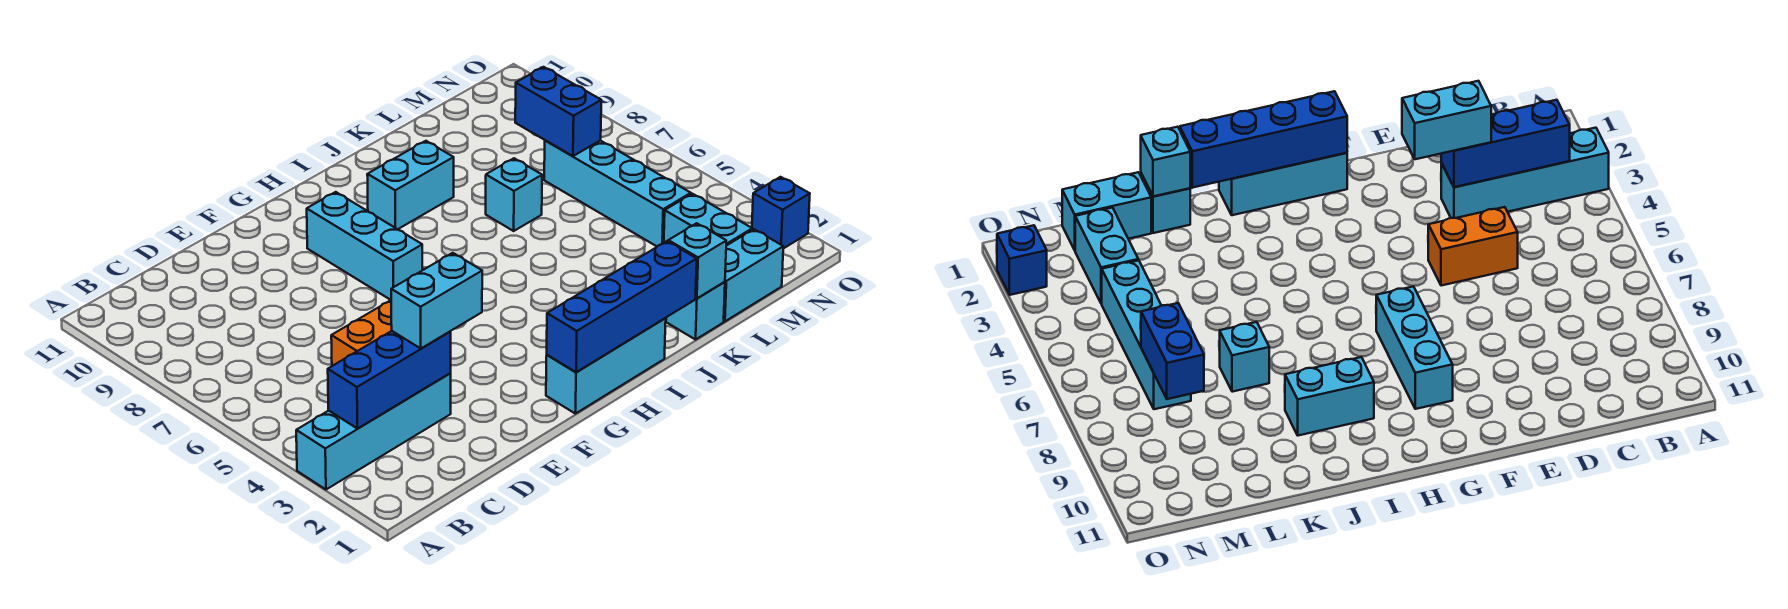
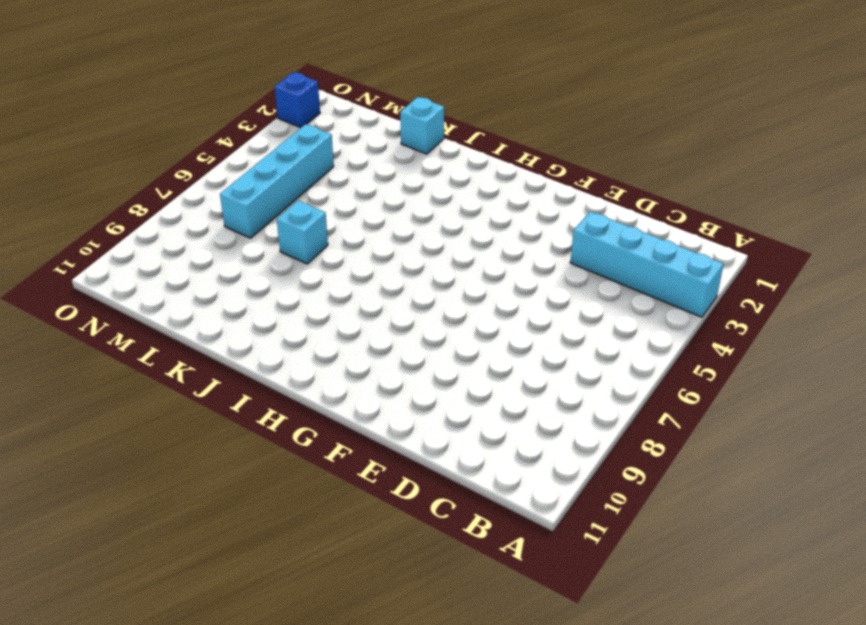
none -> orange 1x2 brick [331,300,392,366]
none -> cyan 1x3 brick [546,318,666,414]
none -> cyan 1x3 brick [307,192,422,300]

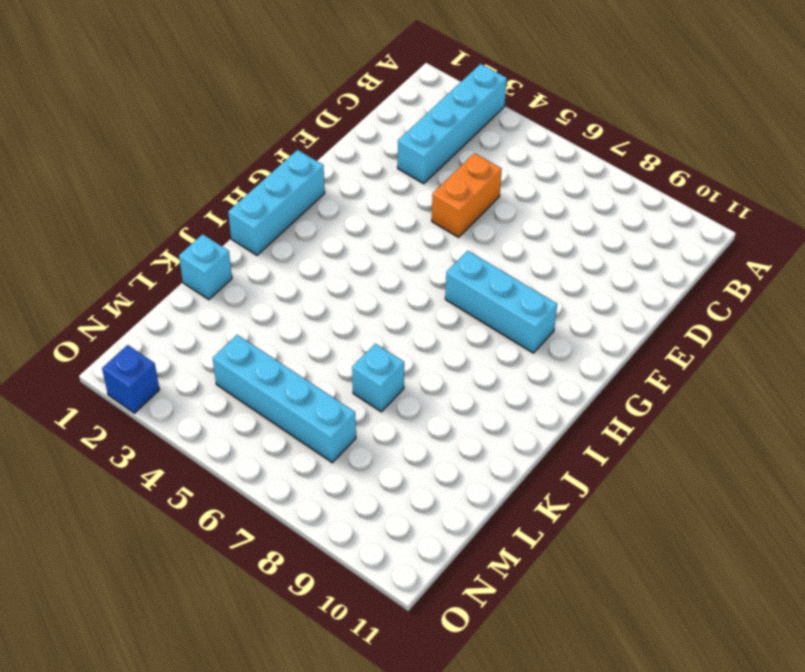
none -> cyan 1x2 brick [367,141,454,229]
none -> cyan 1x2 brick [724,229,783,321]
none -> cyan 1x2 brick [664,194,752,246]

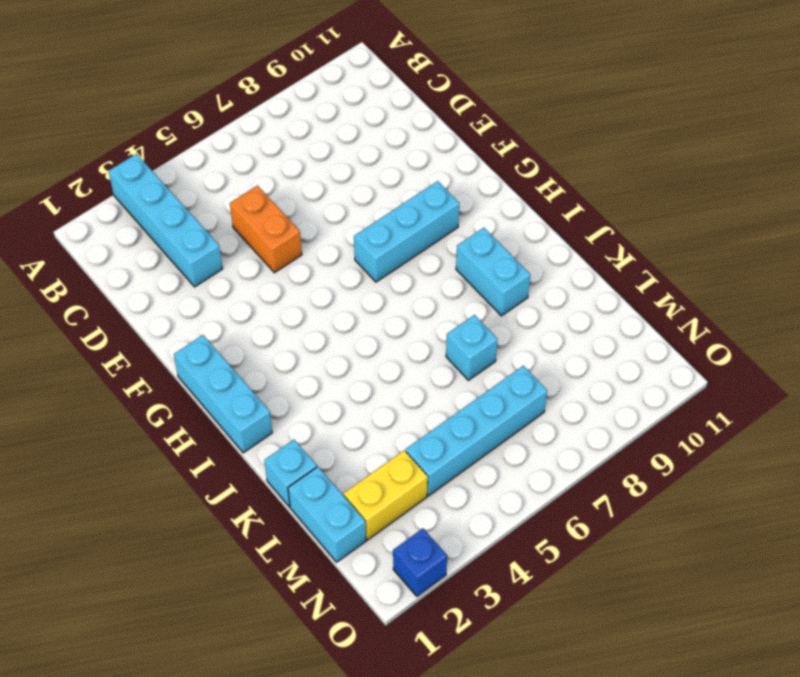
yellow 1x2 brick [343,451,428,540] -> cyan 1x2 brick [664,194,752,246]
none -> blue 1x3 brick [328,331,451,429]
none -> blue 1x4 brick [547,241,697,372]
none -> cyan 1x1 brick [668,223,726,298]

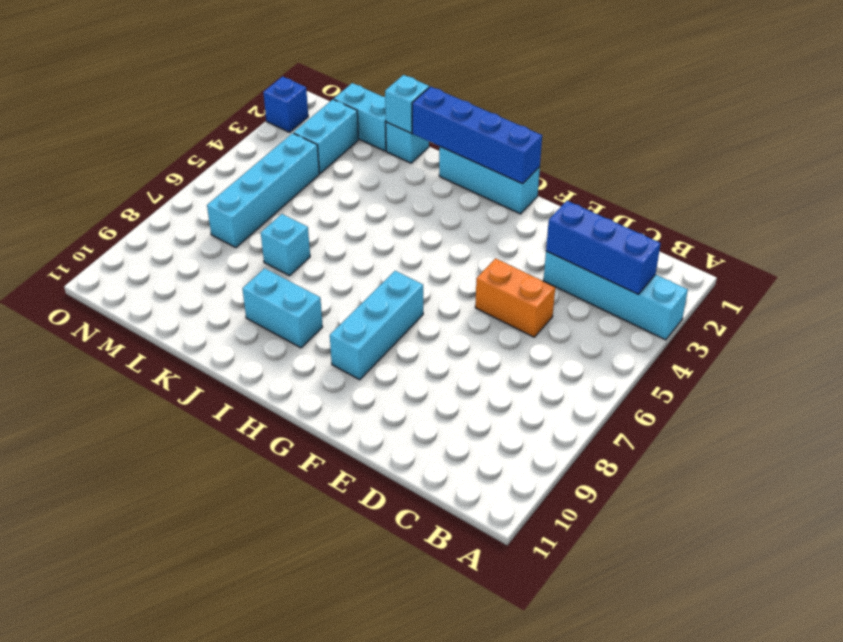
none -> blue 1x2 brick [515,67,601,156]
none -> cyan 1x2 brick [391,253,482,348]

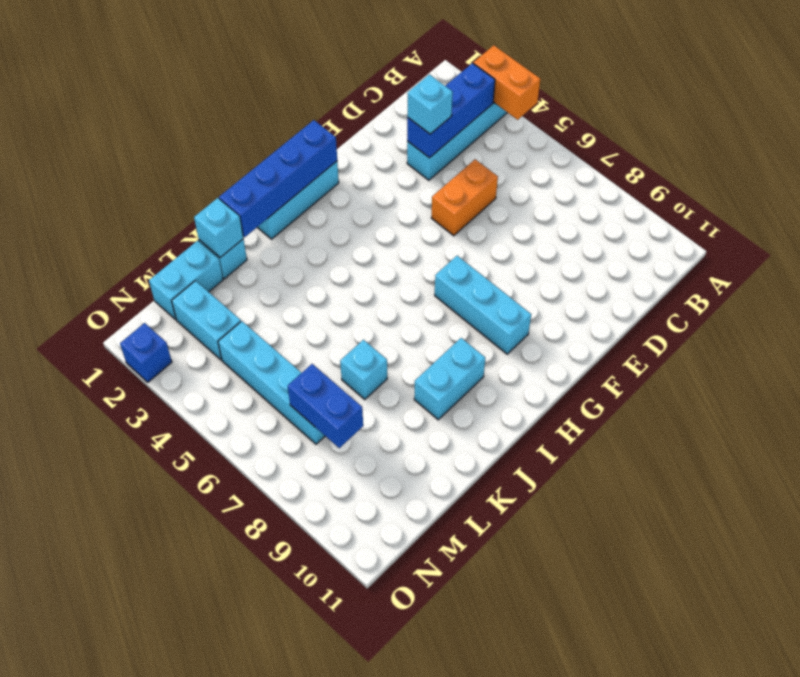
orange 1x2 brick [473,45,540,120] -> none
cyan 1x1 brick [407,75,453,134] -> cyan 1x2 brick [391,253,482,348]

